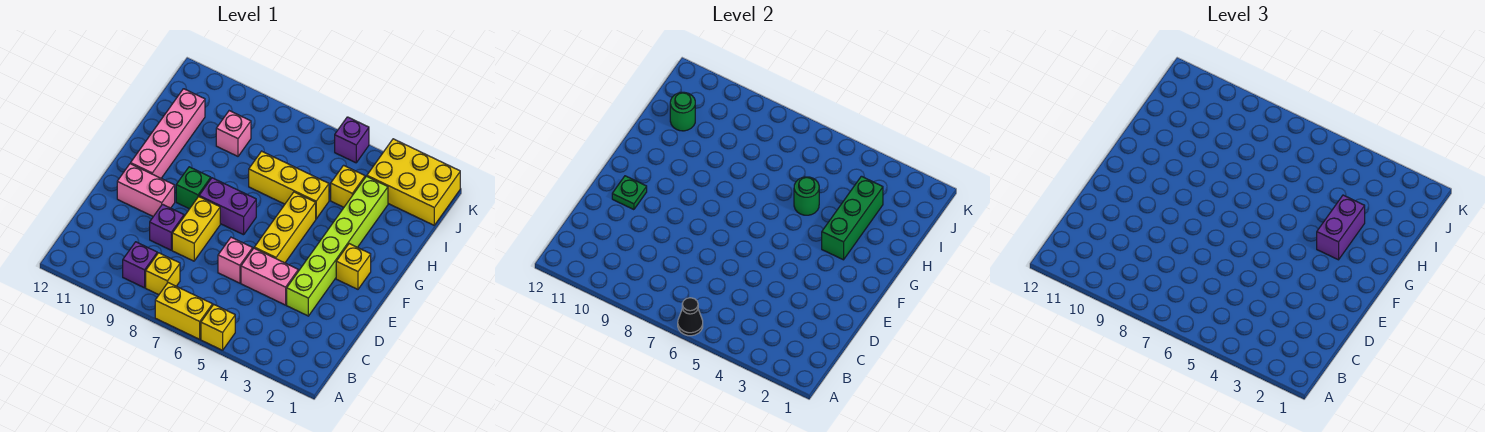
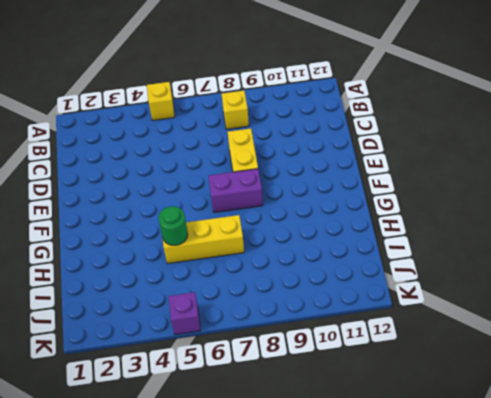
none -> yellow 1x2 brick [155,283,213,339]
none -> purple 1x1 brick [123,242,157,288]
none -> lime 1x6 brick [287,176,388,316]

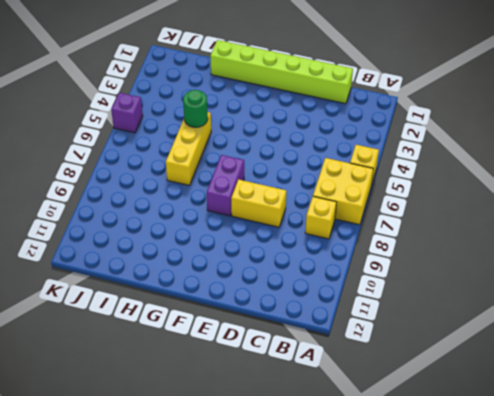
yellow 2x2 brick [313,158,373,225] -> yellow 1x2 brick [155,283,213,339]
lime 1x6 brick [210,40,353,104] -> lime 1x6 brick moved to [287,176,388,316]
none -> purple 1x1 brick [123,242,157,288]
none -> pink 1x2 brick [241,248,298,305]
none -> pink 1x1 brick [218,237,253,283]

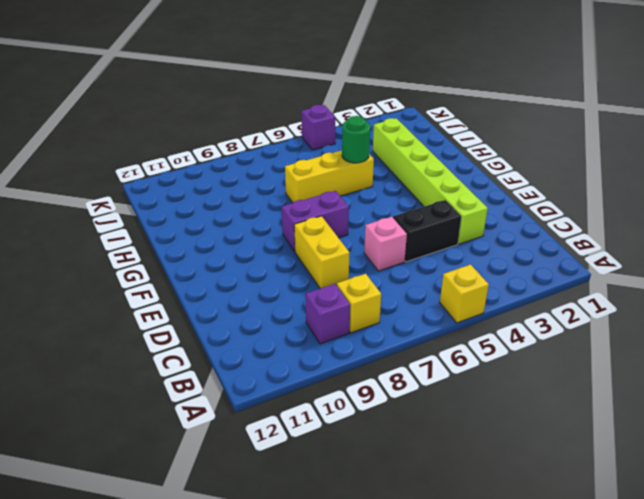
black 1x2 brick [393,200,461,262] -> pink 1x2 brick [241,248,298,305]
none -> yellow 1x2 brick [155,283,213,339]
none -> purple 1x1 brick [150,204,184,250]
none -> yellow 1x3 brick [254,192,316,263]

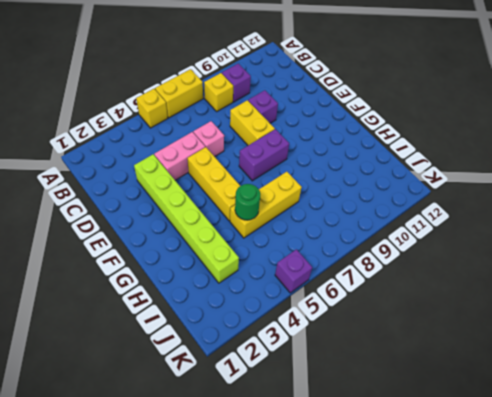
none -> pink 1x2 brick [117,164,175,216]
none -> yellow 1x1 brick [336,244,371,289]
none -> green 1x1 brick [176,167,211,209]

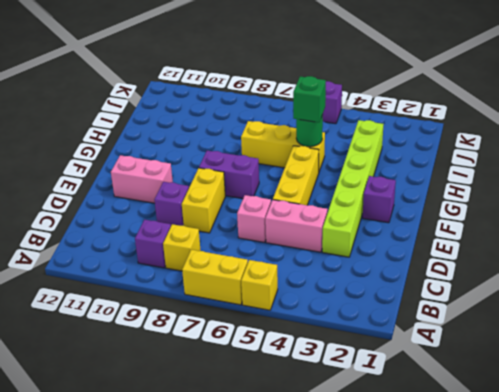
purple 1x1 brick [363,176,396,223] -> yellow 1x1 brick [336,244,371,289]
green 1x1 brick [293,76,326,122] -> green 1x1 brick moved to [176,167,211,209]
none -> pink 1x4 brick [131,89,205,178]
none -> yellow 1x1 brick [331,165,365,207]
none -> pink 1x1 brick [216,111,251,156]

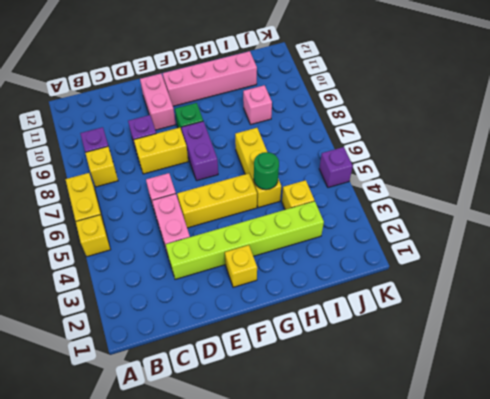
none -> yellow 2x3 brick [367,139,460,225]
none -> black 1x1 cone [678,298,703,336]
none -> green 1x1 plate [612,176,647,210]

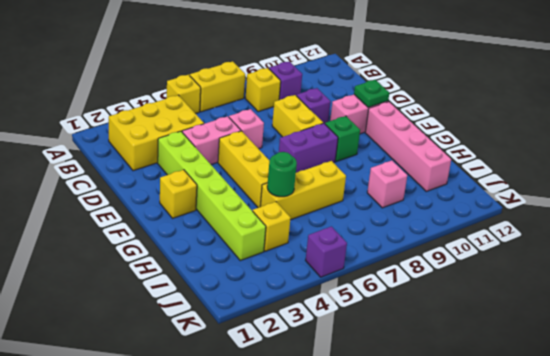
yellow 2x3 brick [109,95,204,171] -> yellow 2x3 brick moved to [367,139,460,225]
none -> black 1x1 cone [678,298,703,336]
none -> green 1x3 brick [822,176,883,260]
none -> green 1x1 round brick [670,92,695,131]

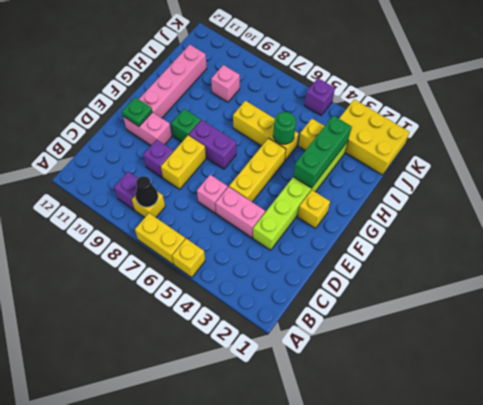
black 1x1 cone [136,176,158,207] -> black 1x1 cone moved to [678,298,703,336]
none -> green 1x1 round brick [670,92,695,131]
none -> purple 1x2 brick [1317,195,1365,260]

